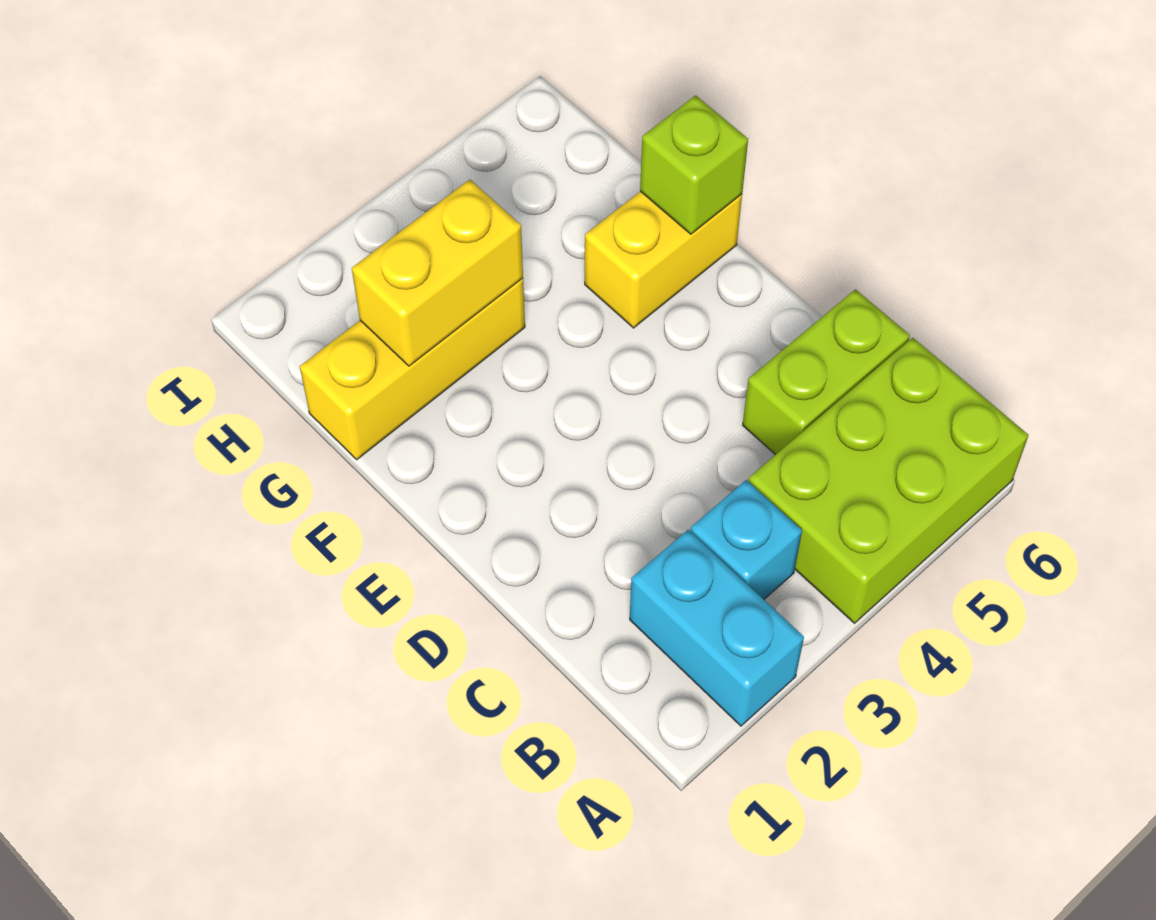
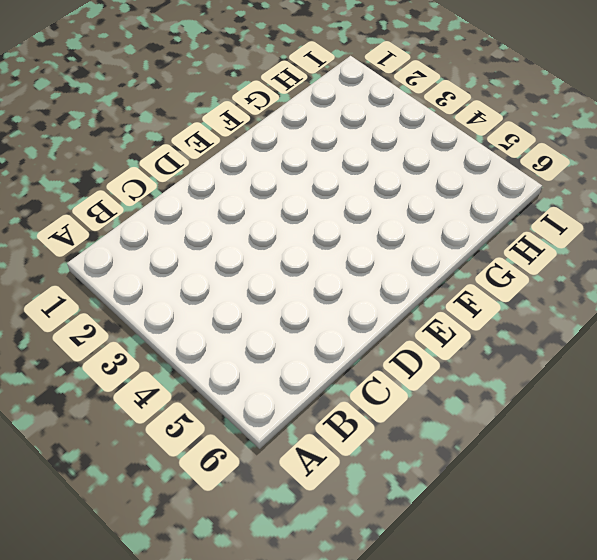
none -> cyan 1x2 brick [630,530,804,726]
none -> lime 2x3 brick [749,338,1028,623]

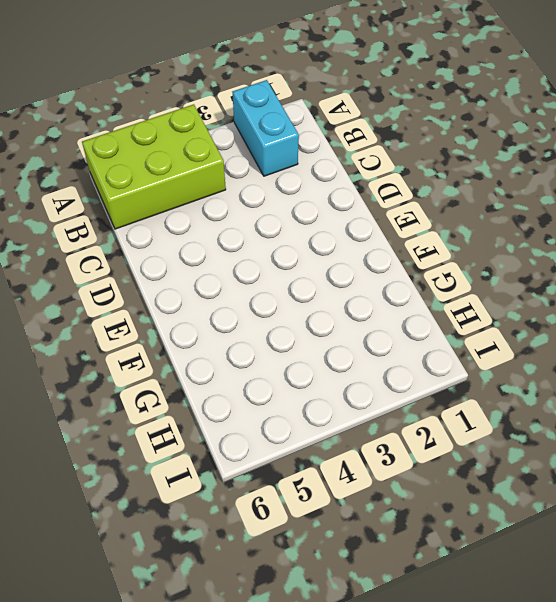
none -> cyan 1x1 brick [691,480,802,599]
none -> lime 1x2 brick [743,289,910,455]

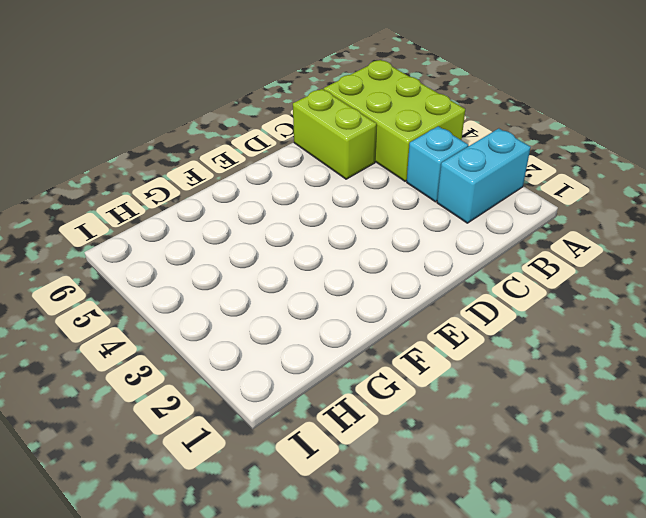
none -> yellow 1x2 brick [585,191,742,328]
none -> yellow 1x3 brick [300,278,525,460]

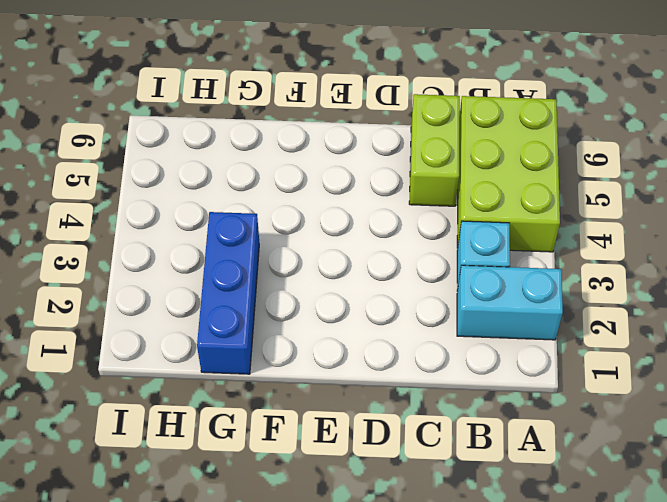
blue 1x3 brick [197,212,259,374] -> yellow 1x3 brick [300,278,525,460]
none -> yellow 1x2 brick [585,191,742,328]
none -> lime 1x1 brick [640,95,748,234]

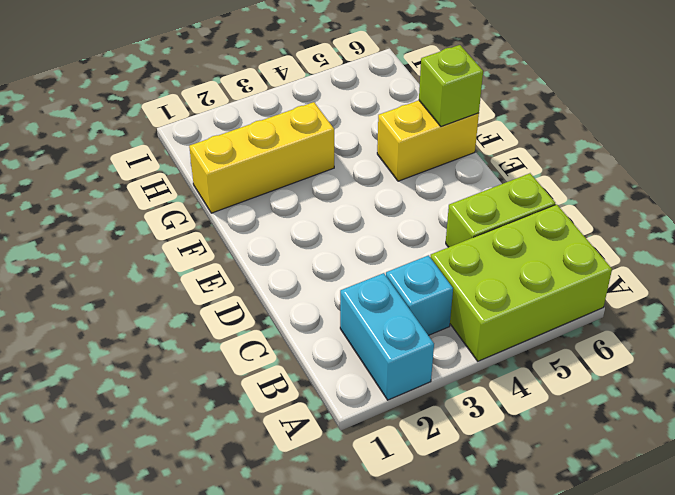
none -> yellow 1x2 brick [352,180,523,366]

